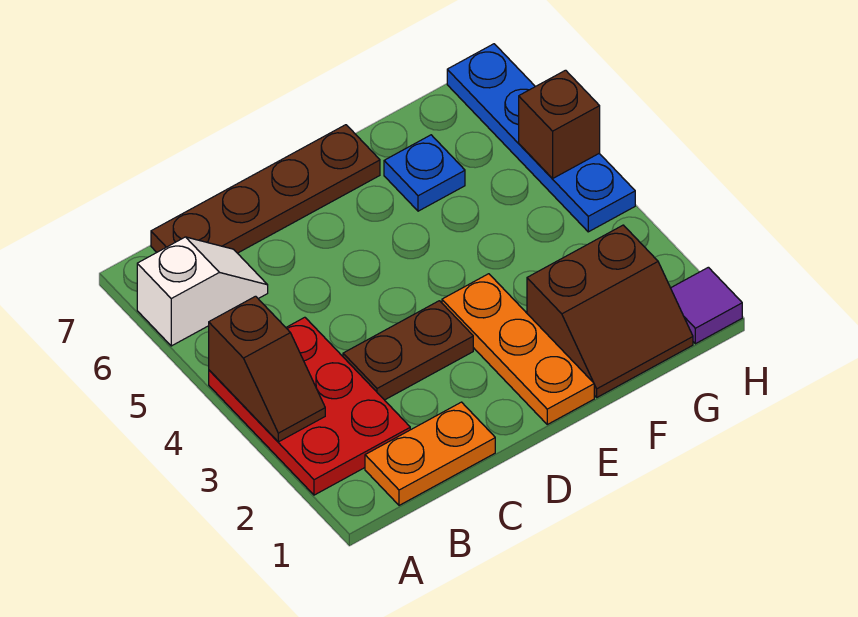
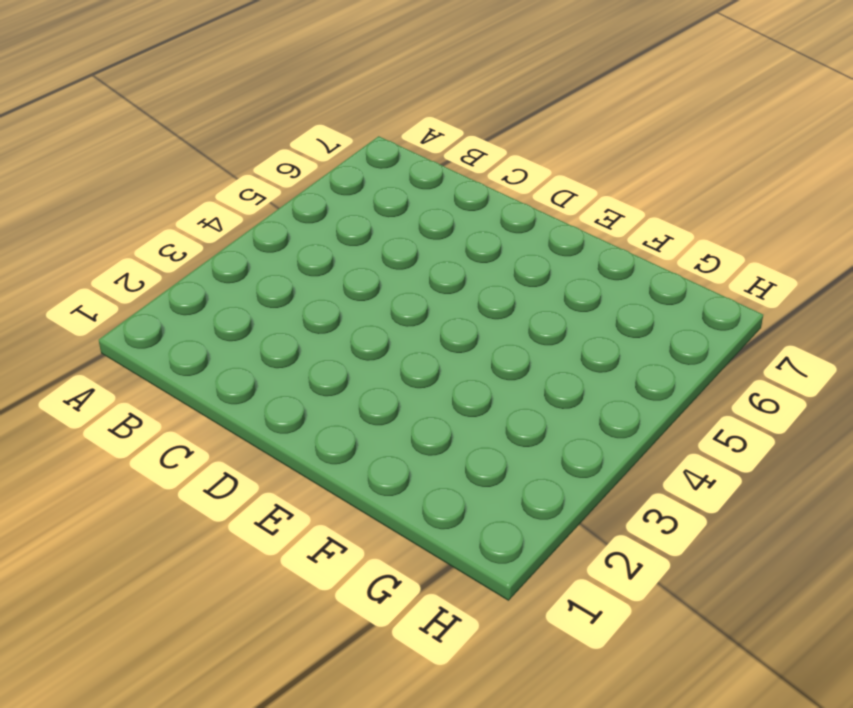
none -> red 2x3 plate [209,317,410,495]
none -> white 1x2 slope [137,237,268,346]
none -> orange 1x2 plate [365,402,495,505]

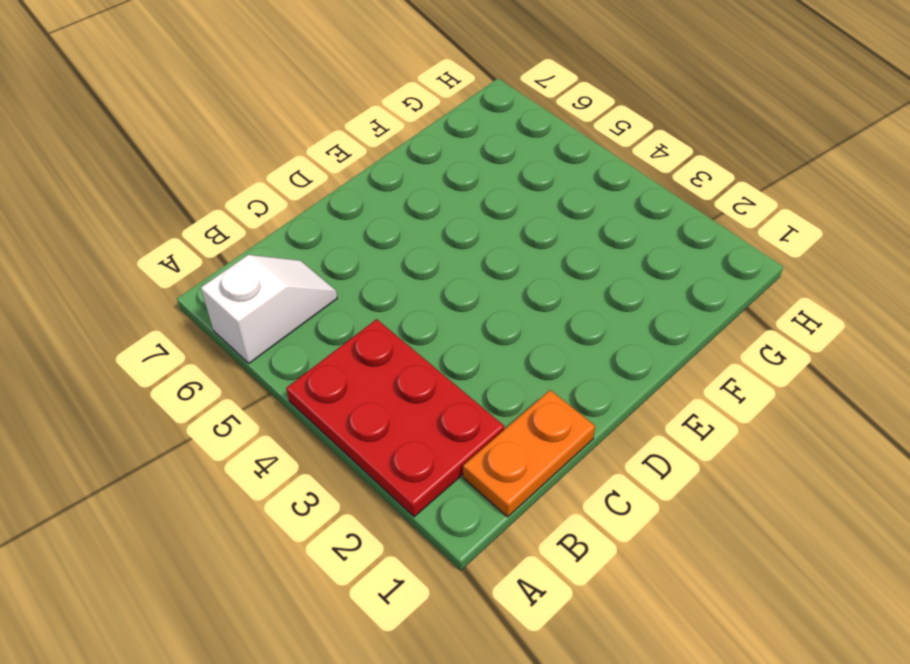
none -> brown 1x4 plate [151,125,380,253]
none -> brown 1x2 plate [343,301,473,400]
none -> orange 1x3 plate [442,274,594,424]

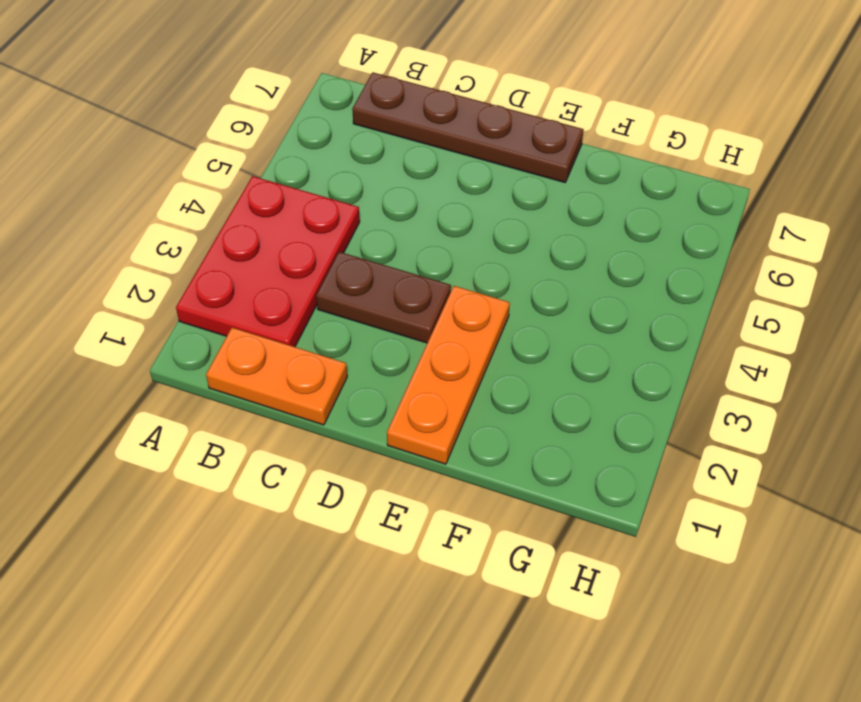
none -> white 1x2 slope [137,237,268,346]
none -> brown 2x2 slope [527,225,693,397]
none -> blue 1x1 plate [384,135,465,211]

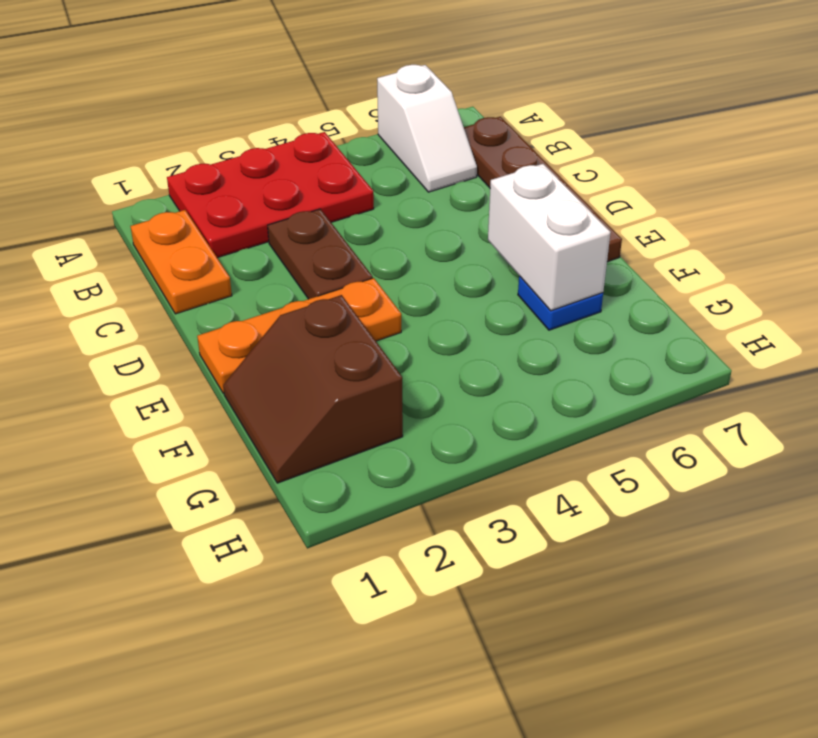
white 1x2 brick [488,164,611,311] -> none
none -> purple 1x1 tile [671,267,742,344]
none -> blue 1x4 plate [447,44,635,232]
none -> brown 1x2 slope [209,296,325,442]

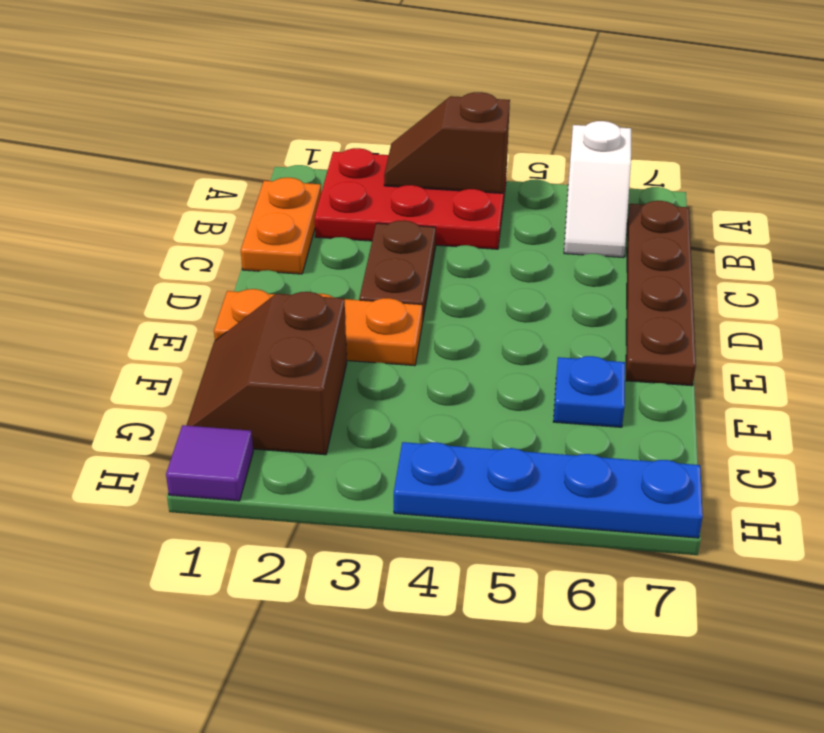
none -> brown 1x1 brick [519,70,600,178]

